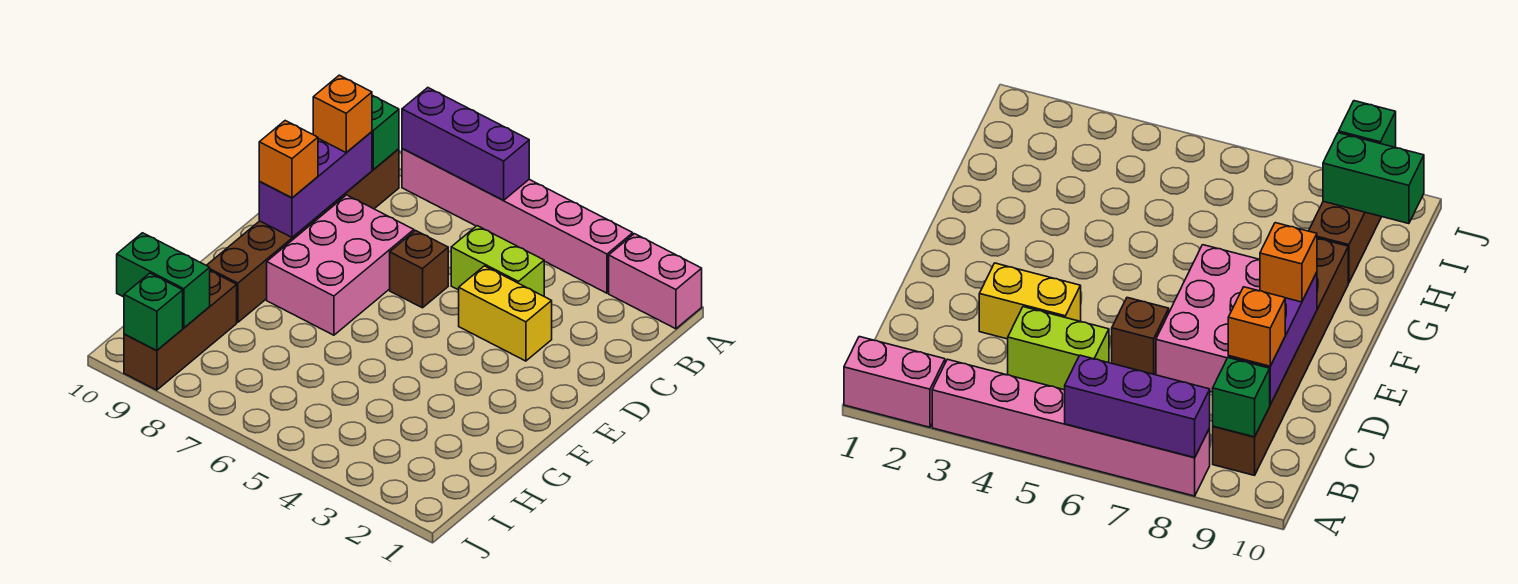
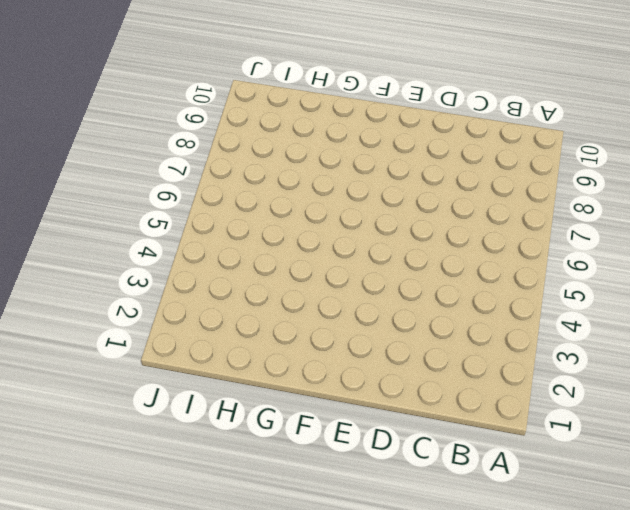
none -> pink 1x2 brick [609,234,702,329]
none -> pink 1x6 brick [402,149,633,293]
none -> brown 1x6 brick [207,149,399,322]

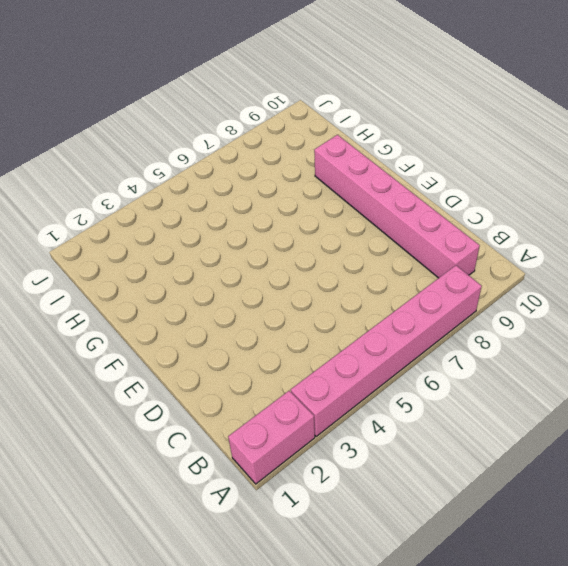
pink 1x6 brick [314,135,480,278] -> brown 1x6 brick [207,149,399,322]
none -> lime 1x2 brick [451,226,544,296]
none -> yellow 1x2 brick [459,266,552,361]
none -> brown 1x1 brick [390,231,448,308]

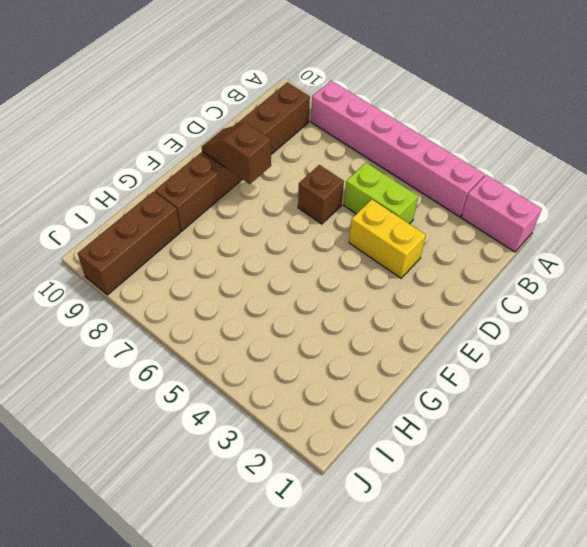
brown 1x2 slope [202,123,271,184] -> purple 1x3 brick [259,132,372,237]
none -> pink 2x3 brick [267,195,414,335]
none -> purple 1x3 brick [402,88,529,200]
none -> green 1x1 brick [372,95,399,170]

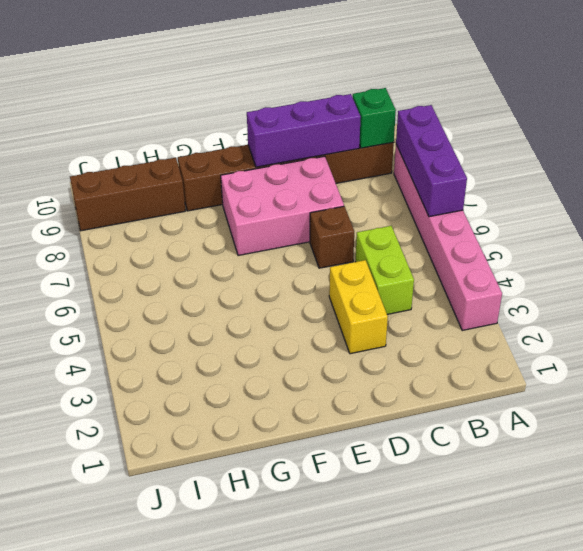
none -> pink 1x2 brick [609,234,702,329]
none -> green 1x2 brick [117,233,210,328]
none -> green 1x1 brick [124,273,183,350]

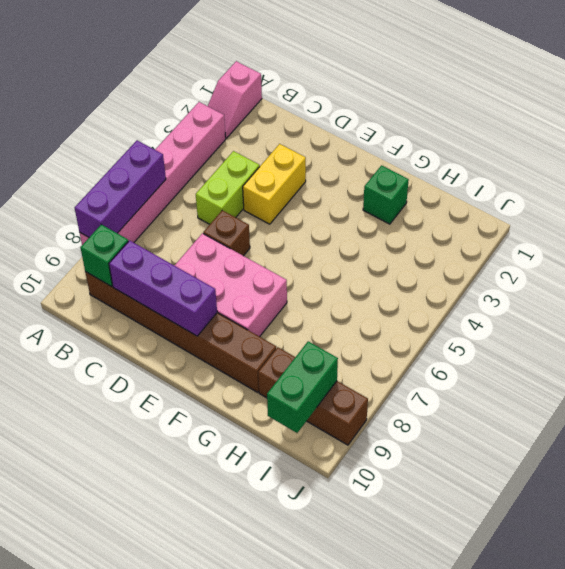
pink 1x2 slope [208,61,262,138] -> pink 1x2 brick [609,234,702,329]
green 1x1 brick [363,165,409,224] -> green 1x1 brick moved to [124,273,183,350]
none -> orange 1x1 brick [313,75,372,153]
none -> orange 1x1 brick [259,121,318,198]

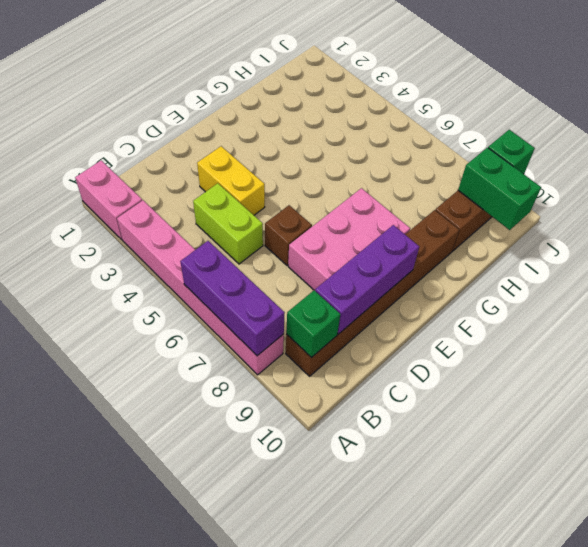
none -> orange 1x1 brick [313,75,372,153]
none -> orange 1x1 brick [259,121,318,198]

